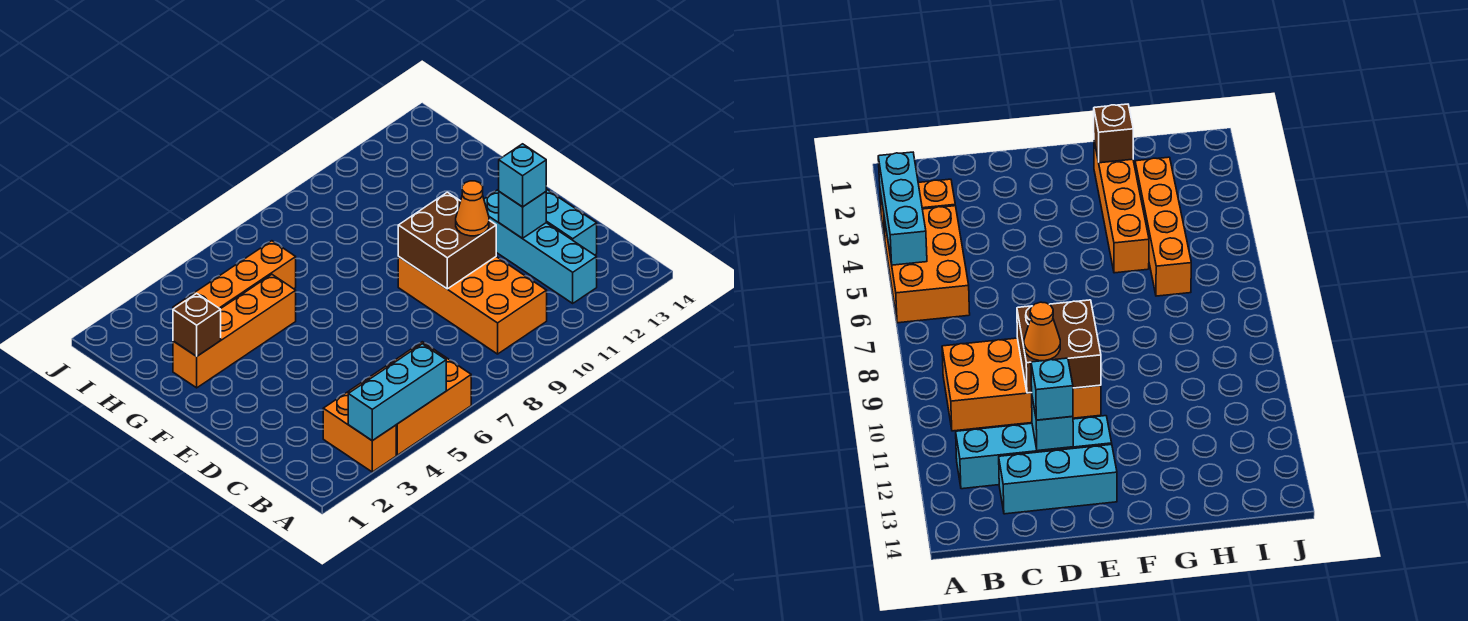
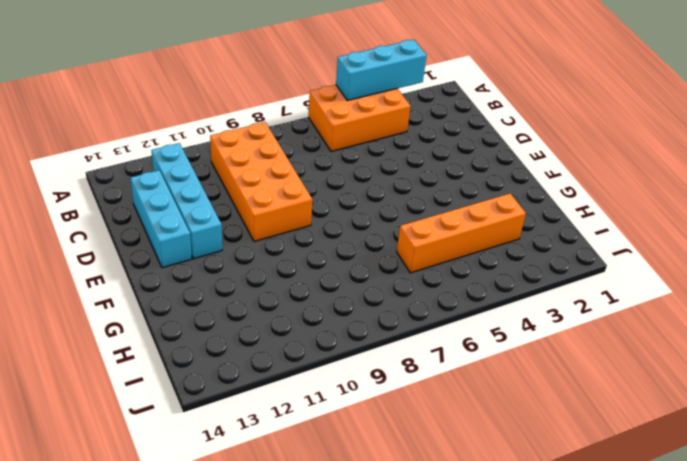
none -> orange 1x2 brick [323,392,396,472]
none -> orange 1x4 brick [173,275,296,388]
none -> brown 2x2 brick [398,192,496,289]

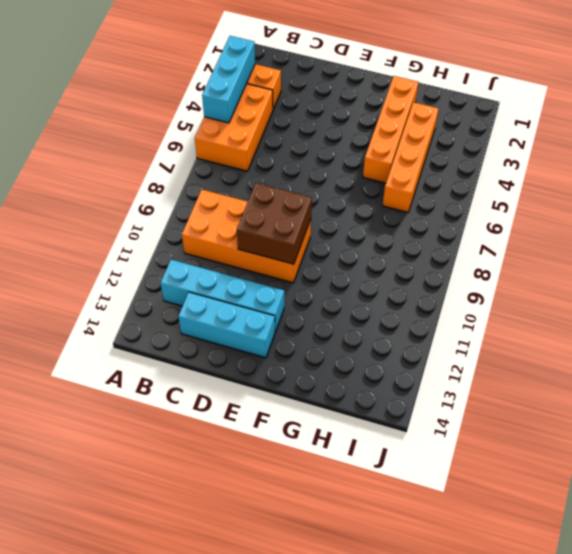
none -> cyan 1x1 brick [499,192,546,238]
none -> brown 1x1 brick [173,293,221,356]
none -> orange 1x1 cone [456,181,489,236]

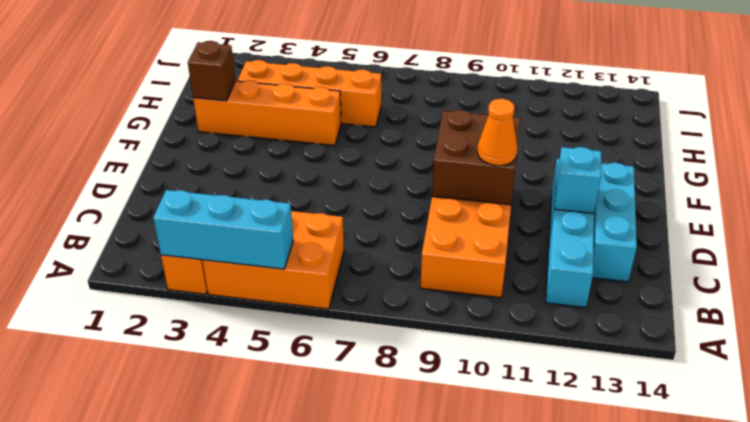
none -> cyan 1x1 brick [499,144,546,207]

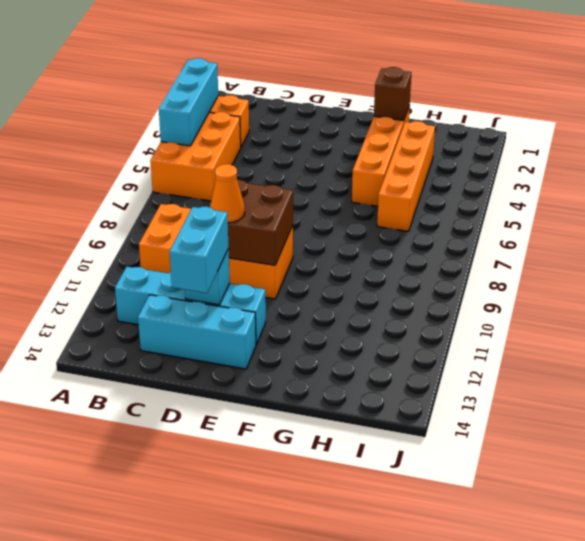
cyan 1x2 brick [170,207,229,293] -> cyan 1x1 brick [499,144,546,207]

